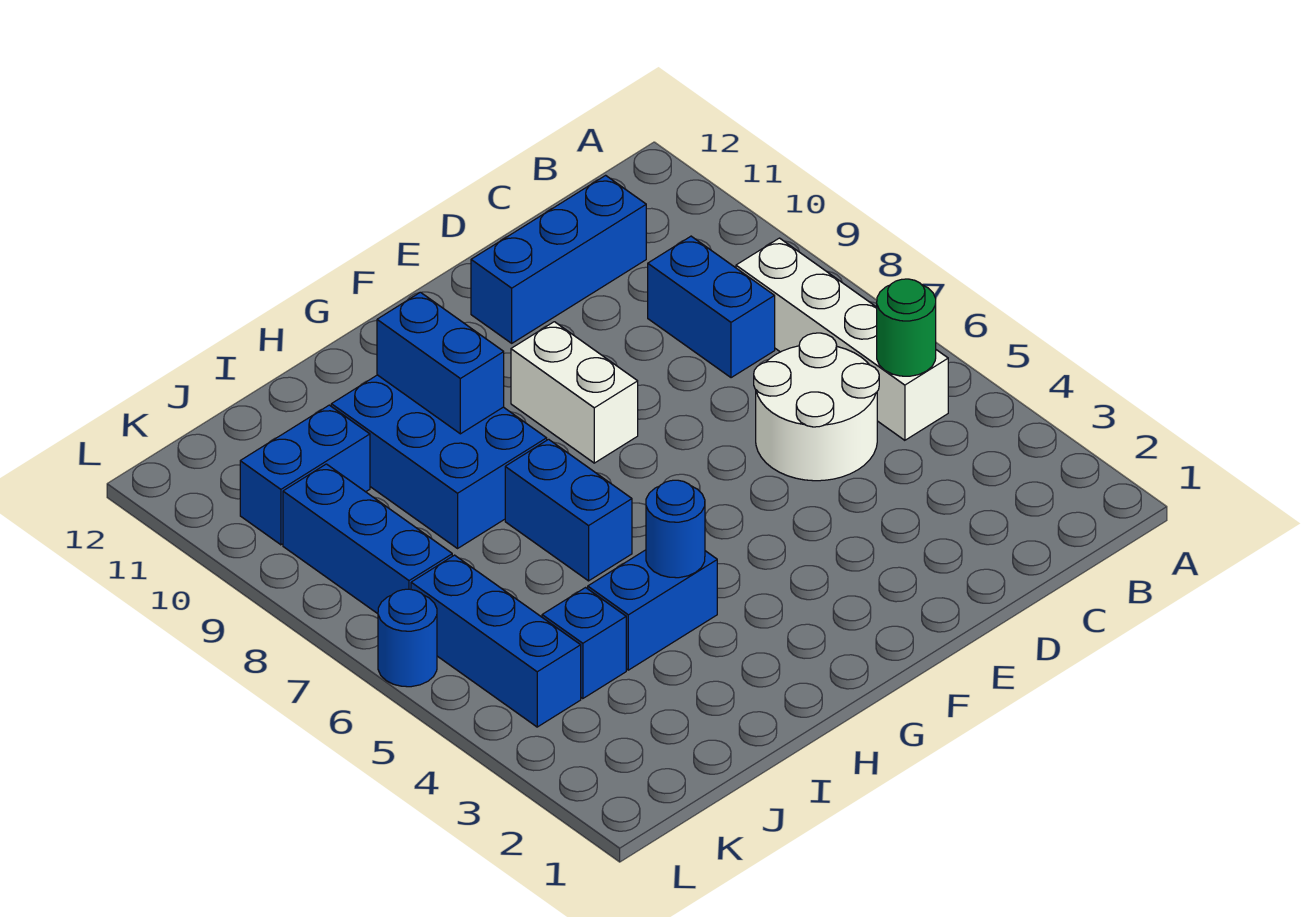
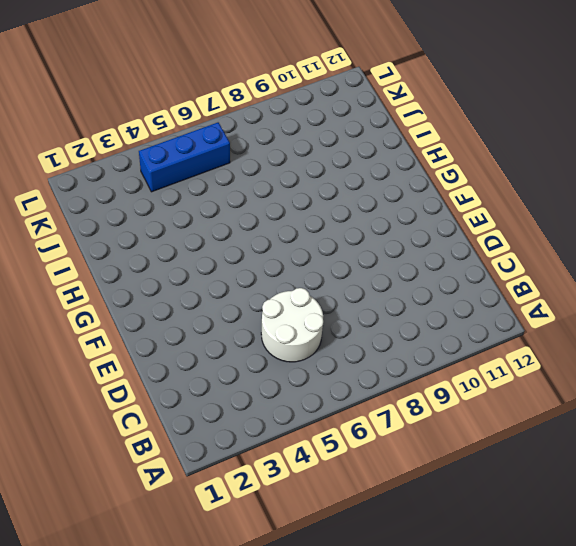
none -> white 1x4 brick [736,238,948,440]
none -> blue 1x2 brick [648,236,775,378]
none -> blue 1x3 brick [471,175,646,343]

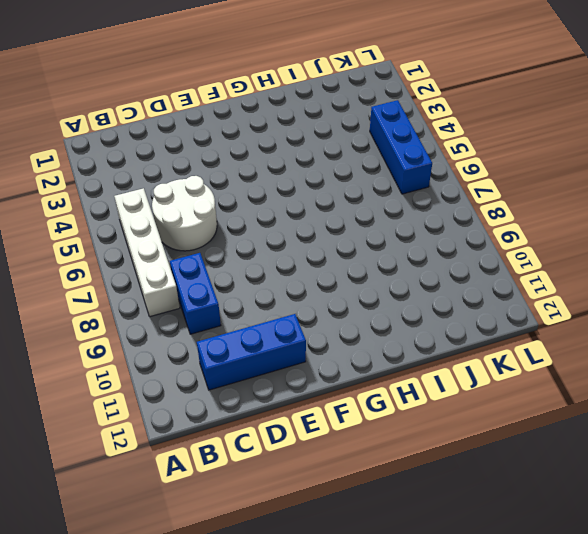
none -> white 1x2 brick [511,322,638,463]
none -> blue 1x2 brick [588,550,717,670]
none -> blue 1x2 brick [505,439,632,581]

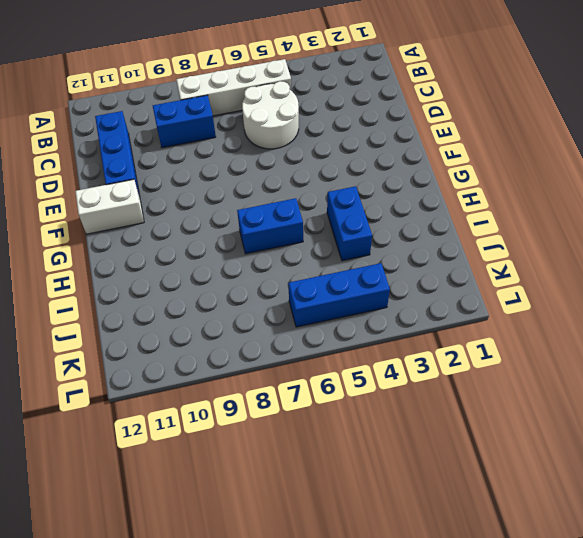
white 1x2 brick [75,179,144,234] -> white 1x2 brick moved to [511,322,638,463]
none -> blue 2x3 brick [331,375,547,548]
none -> blue 1x1 brick [542,588,626,699]
none -> blue 1x2 brick [240,405,370,545]

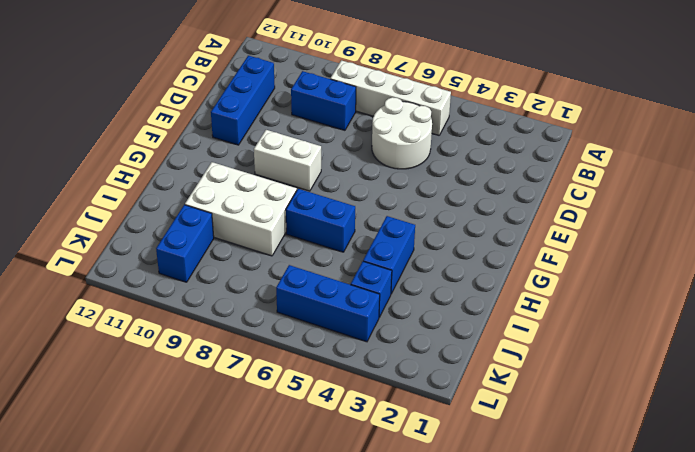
white 2x3 brick [185,162,297,256] -> blue 2x3 brick [331,375,547,548]
none -> blue 1x3 brick [283,464,452,614]
none -> blue 1x1 round brick [378,589,437,687]
none -> green 1x1 round brick [877,279,936,376]

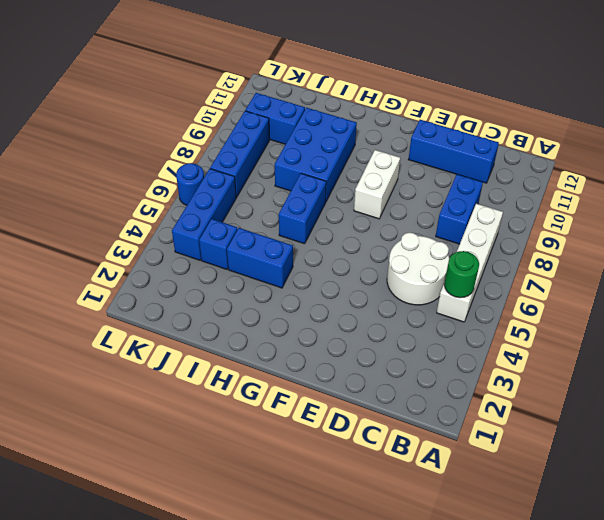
none -> blue 1x1 round brick [646,480,705,578]
none -> blue 1x2 brick [377,292,504,434]

